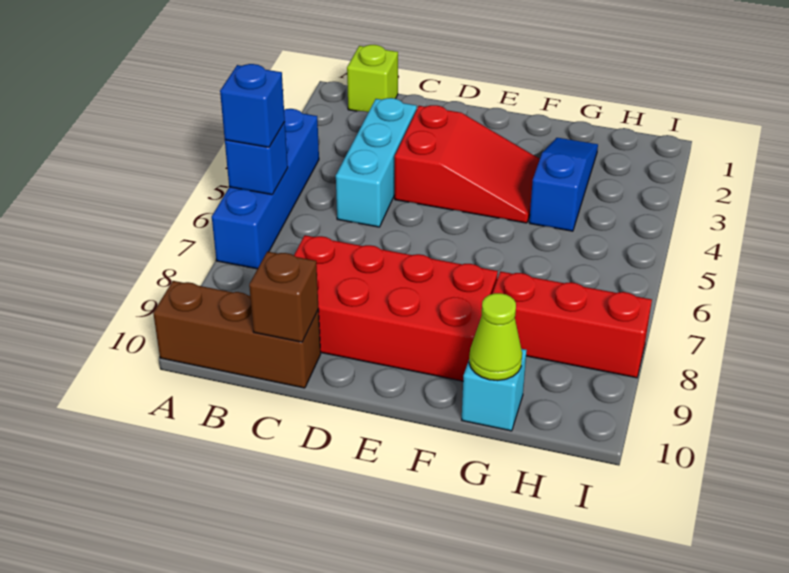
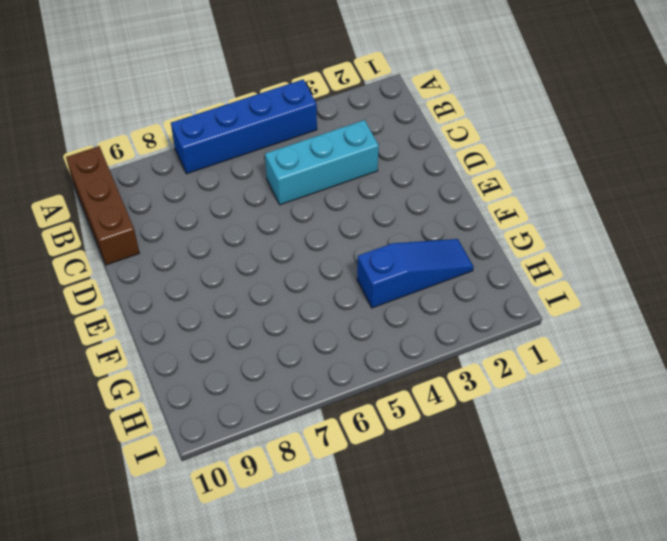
none -> lime 1x1 brick [347,45,398,112]
none -> red 2x4 brick [294,235,498,381]
none -> red 2x3 slope [395,105,540,223]

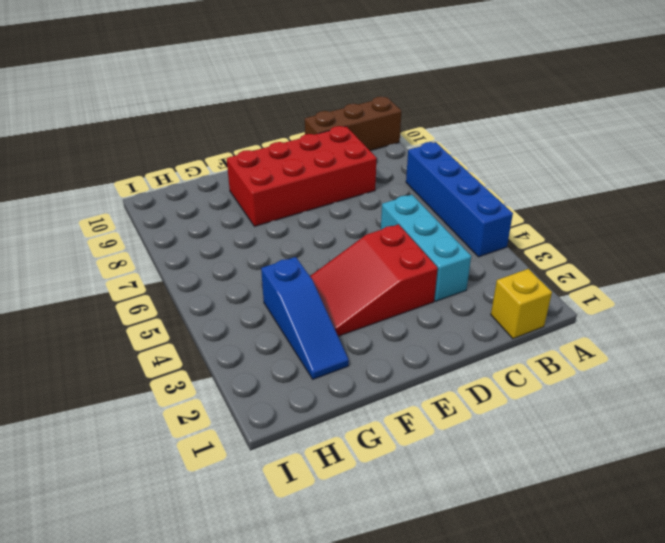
yellow 1x1 brick [491,269,552,339] -> lime 1x1 brick [347,45,398,112]
none -> red 1x3 brick [492,271,652,378]
none -> cyan 1x1 brick [462,349,527,431]
none -> blue 1x1 brick [225,122,288,195]

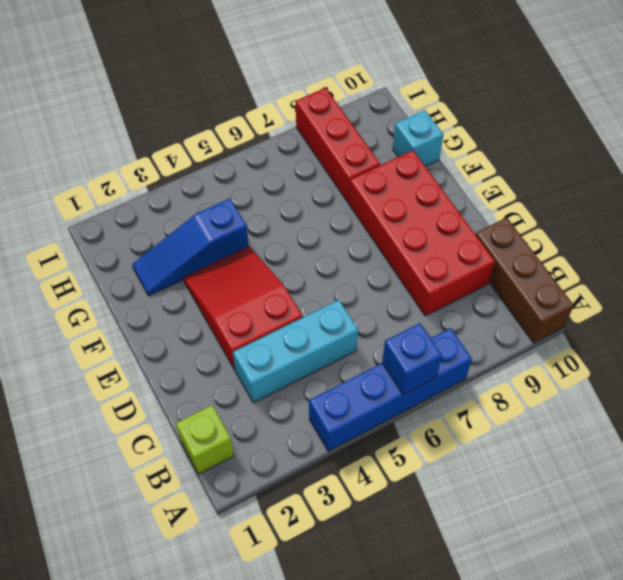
none -> brown 1x1 brick [249,252,318,342]
none -> lime 1x1 cone [469,293,522,381]
none -> blue 1x1 brick [220,64,285,147]

